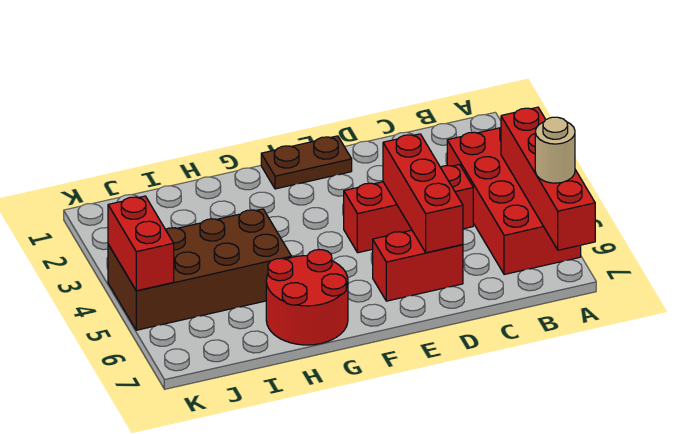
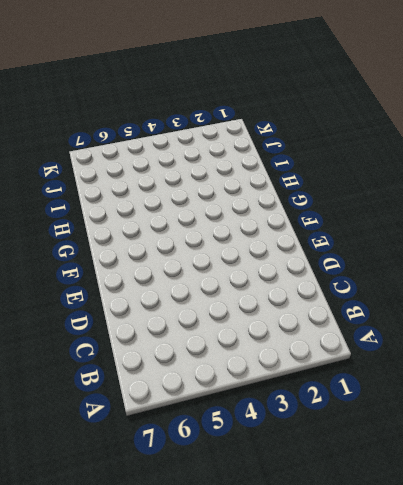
none -> red 2x4 brick [447,128,581,275]
none -> red 1x3 brick [344,165,473,253]

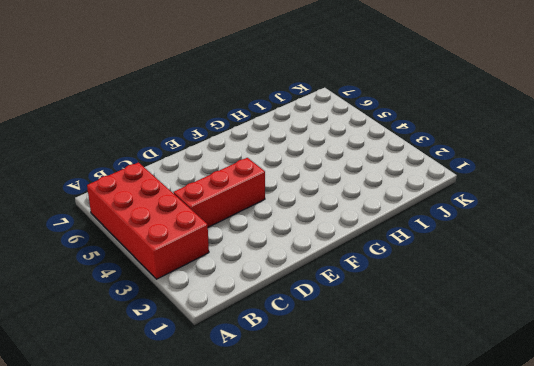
none -> red 1x2 brick [373,230,463,301]
none -> brown 1x2 plate [261,136,352,189]

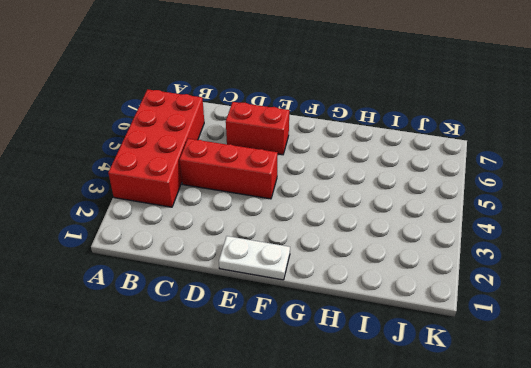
white 1x2 plate [219,236,290,280] -> brown 1x2 plate [261,136,352,189]
none -> red 2x2 round brick [266,250,348,345]
none -> brown 2x4 brick [108,209,291,330]

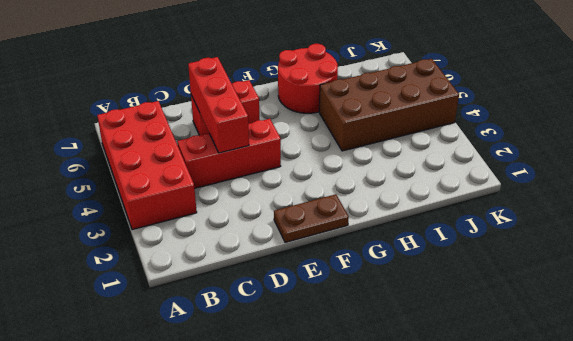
none -> red 1x4 brick [501,107,595,250]
none -> red 1x2 brick [108,196,174,291]

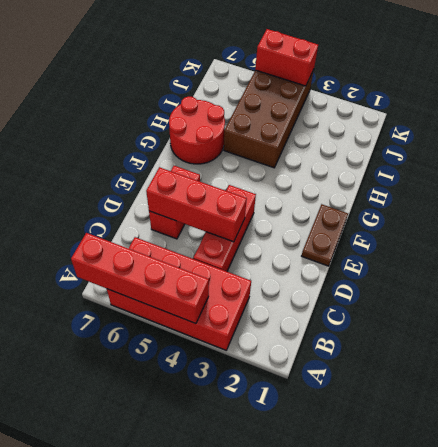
none -> tan 1x1 round brick [535,117,575,183]

